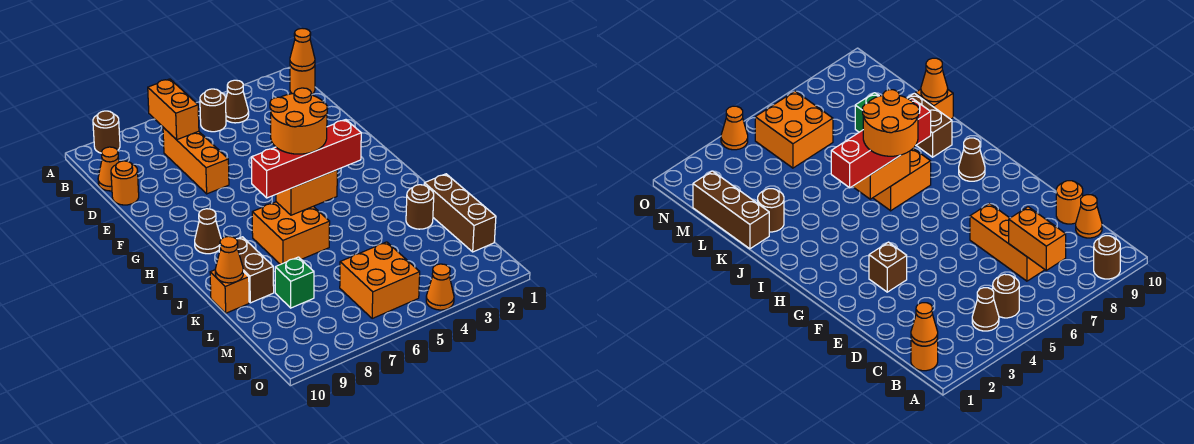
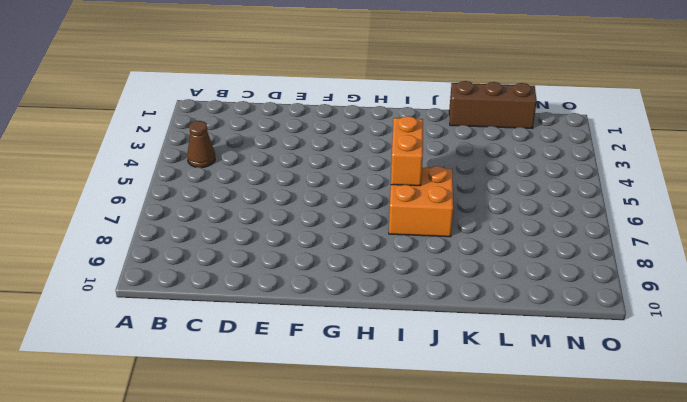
none -> brown 1x1 round brick [93,111,120,153]
none -> orange 1x1 round brick [290,66,315,95]
none -> brown 1x1 round brick [200,89,226,132]

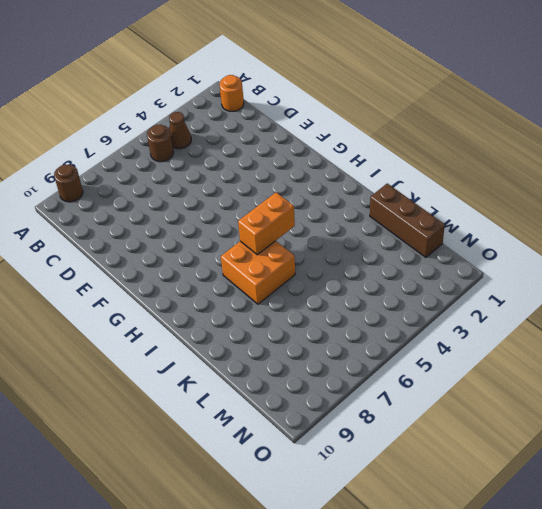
none -> orange 1x3 brick [163,127,229,194]
none -> orange 1x1 cone [98,147,119,191]
none -> orange 1x1 round brick [111,161,139,205]

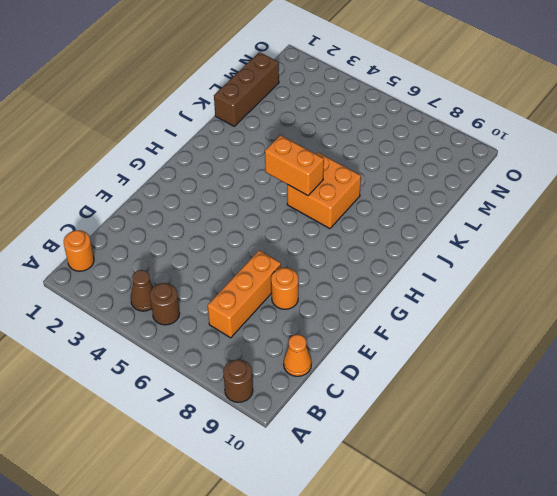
orange 1x1 round brick [271,268,298,309] -> orange 1x1 round brick moved to [111,161,139,205]
none -> brown 1x1 brick [869,242,907,292]
none -> brown 1x1 cone [195,209,221,254]
none -> brown 1x2 brick [219,237,274,303]

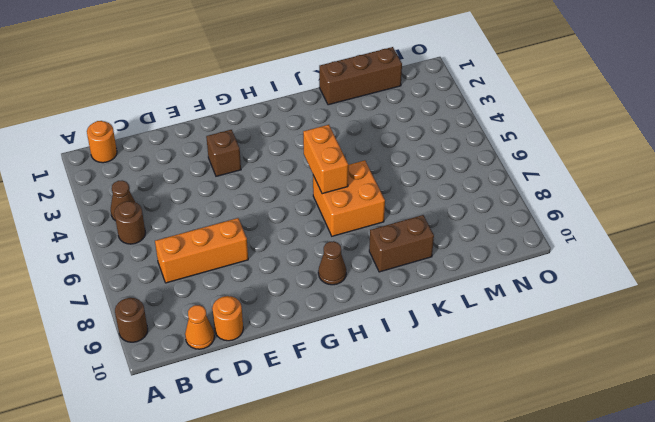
none -> brown 1x1 round brick [406,185,434,229]
none -> orange 1x1 brick [210,270,249,313]
none -> green 1x1 brick [275,257,314,308]

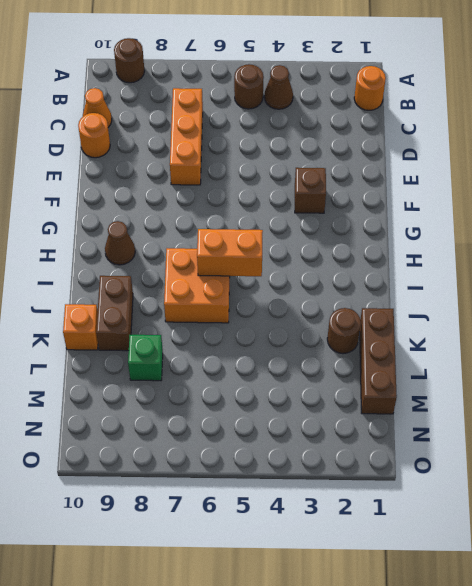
none -> orange 2x2 brick [340,242,420,318]
none -> orange 1x1 cone [426,264,454,310]
none -> orange 1x1 cone [290,28,315,71]

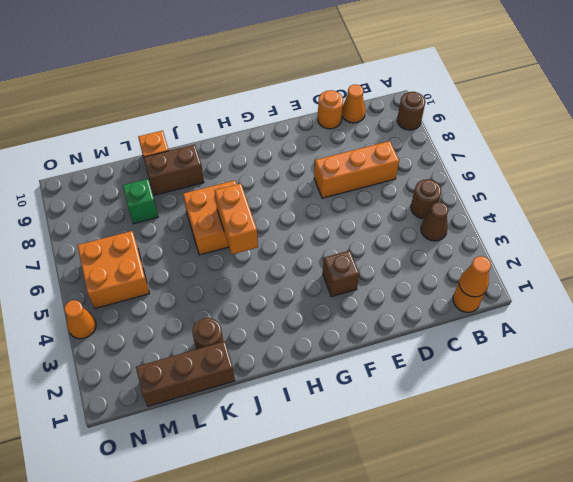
none -> brown 1x1 cone [195,209,221,254]
none -> orange 1x2 brick [148,79,199,140]
none -> orange 1x1 cone [215,236,243,283]

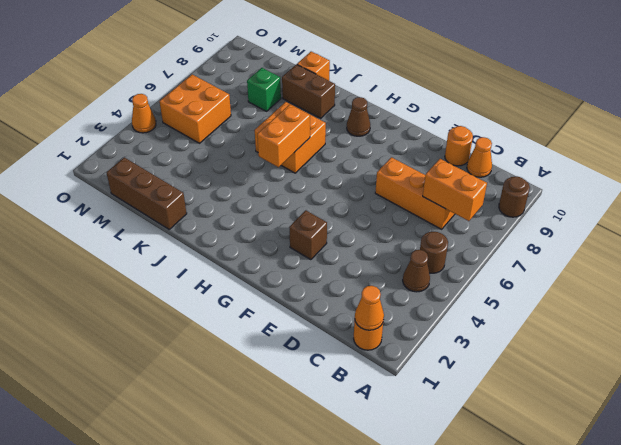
none -> brown 1x1 round brick [406,185,434,229]
none -> orange 1x1 cone [215,236,243,283]
none -> red 1x4 brick [251,120,361,198]

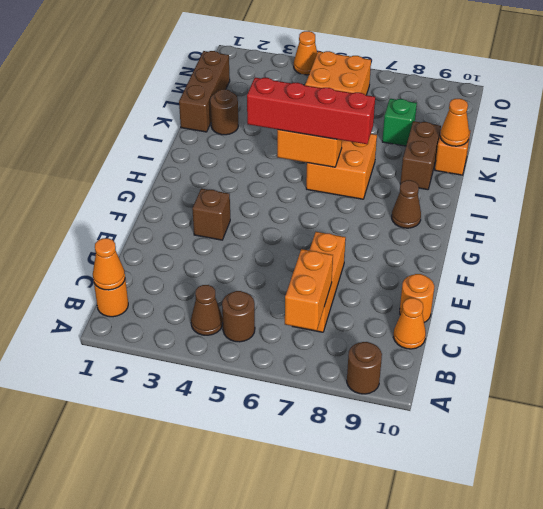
none -> orange 2x2 round brick [270,88,328,154]

